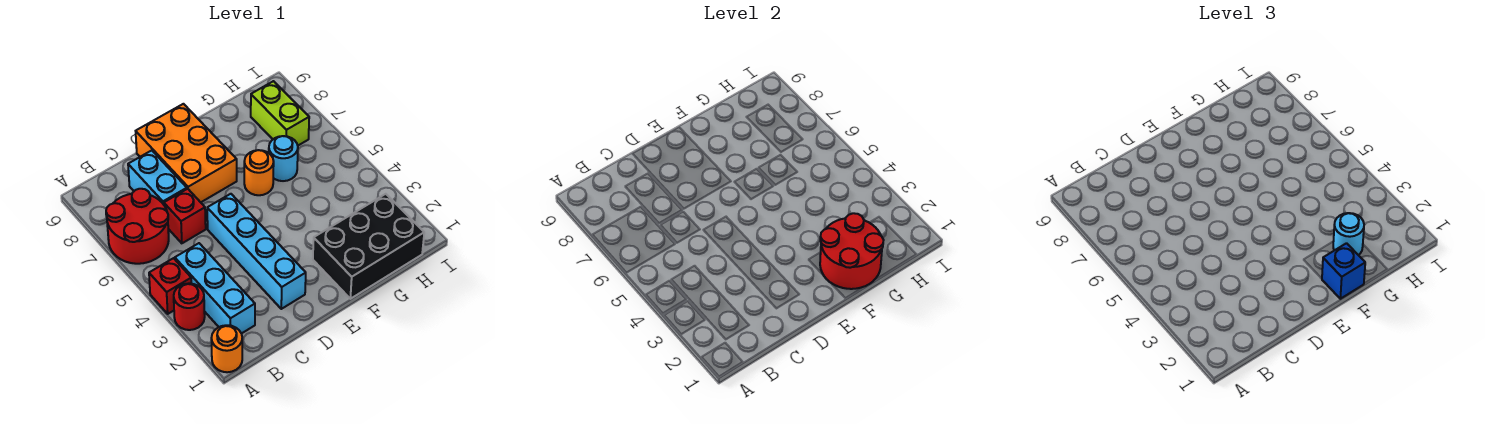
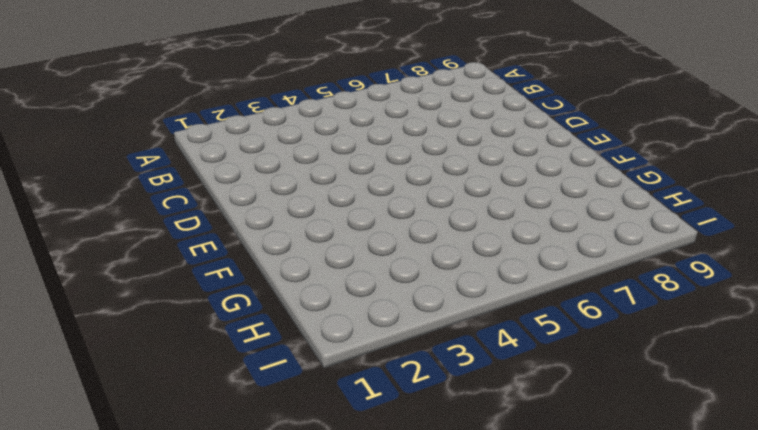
none -> orange 1x1 round brick [211,325,242,372]
none -> red 1x1 round brick [174,283,205,330]
none -> red 1x1 brick [149,258,191,314]

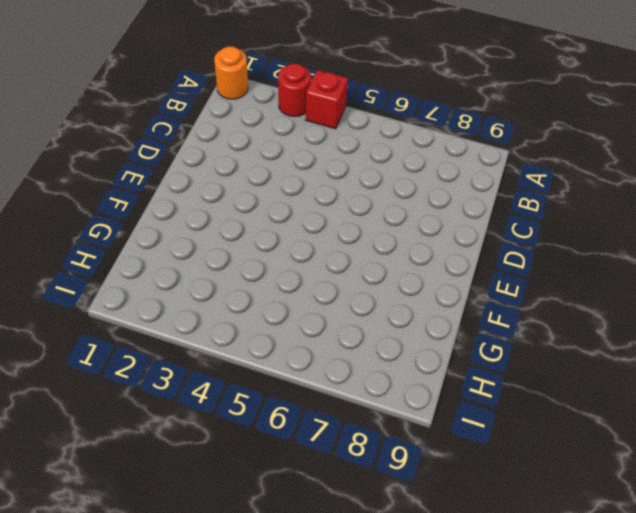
none -> red 2x2 round brick [106,189,169,264]
none -> cyan 1x3 brick [175,243,255,334]
none -> red 1x1 brick [164,189,206,243]

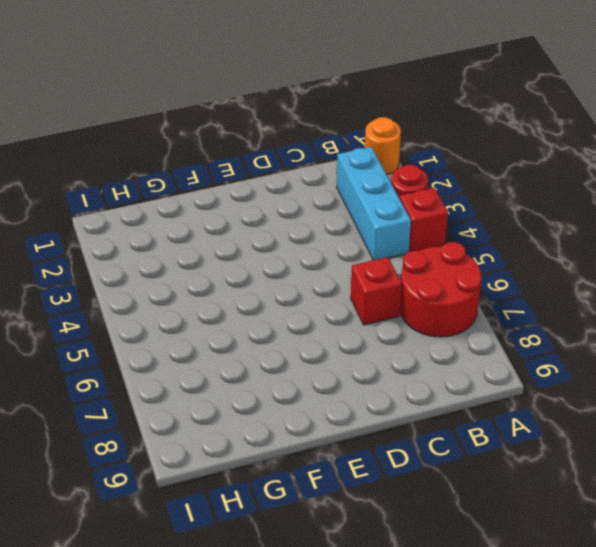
none -> cyan 1x2 brick [128,150,187,205]
none -> cyan 1x4 brick [207,194,306,309]
none -> orange 2x3 brick [136,104,237,202]

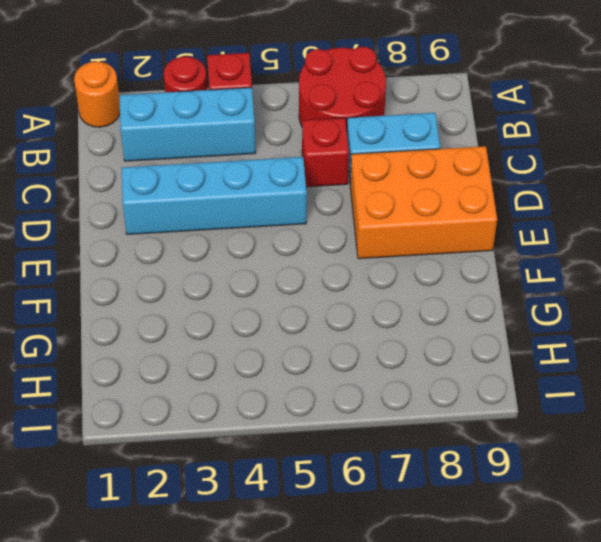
none -> black 2x3 brick [313,194,424,299]
none -> orange 1x1 round brick [244,150,274,195]
none -> cyan 1x1 round brick [269,136,298,181]

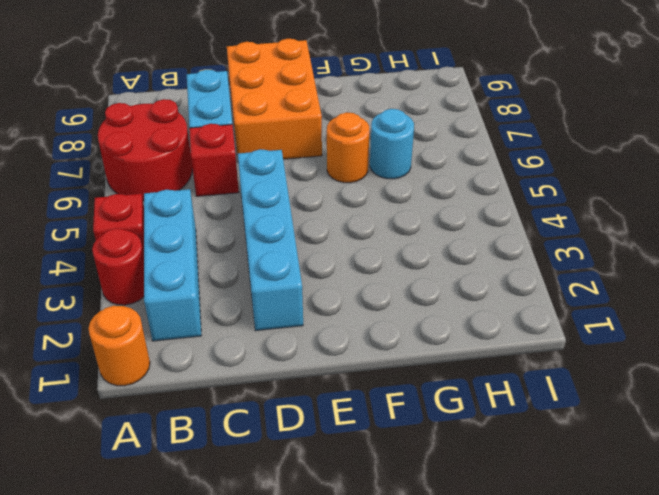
none -> black 2x3 brick [313,194,424,299]
none -> lime 1x2 brick [251,81,309,145]
none -> red 2x2 round brick [820,213,883,289]

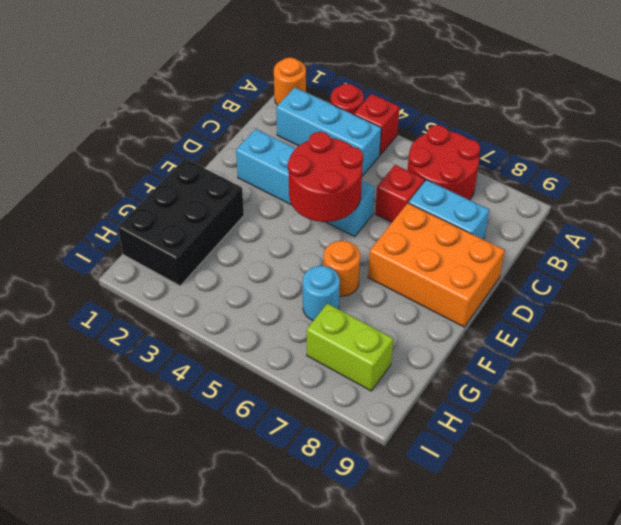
red 2x2 round brick [288,132,363,222] -> red 2x2 round brick moved to [820,213,883,289]
none -> blue 1x1 brick [1322,243,1365,299]
none -> cyan 1x1 round brick [1333,213,1364,255]

